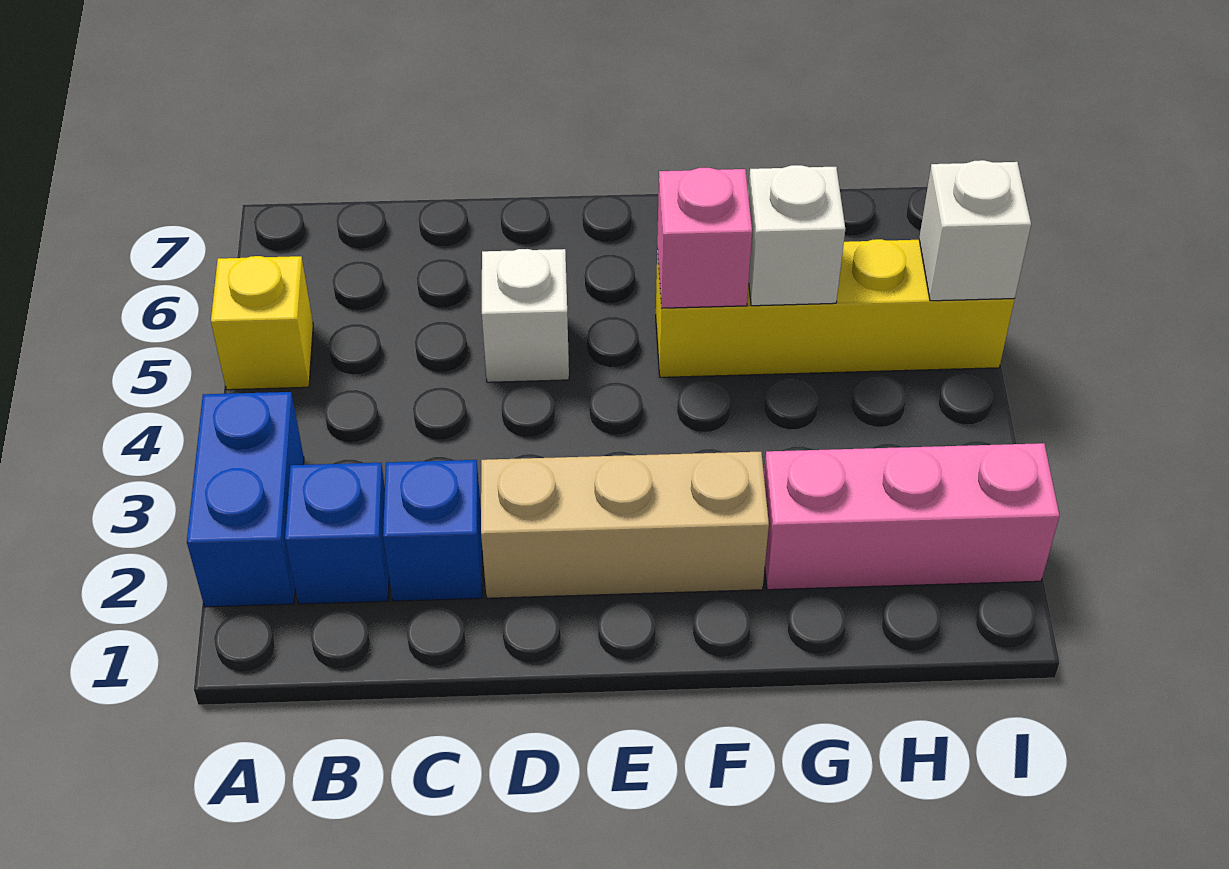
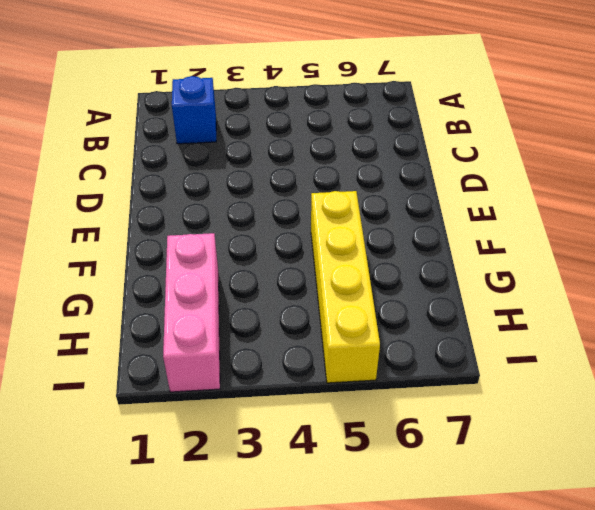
none -> blue 1x2 brick [187,392,304,607]
none -> yellow 1x1 brick [211,256,313,390]

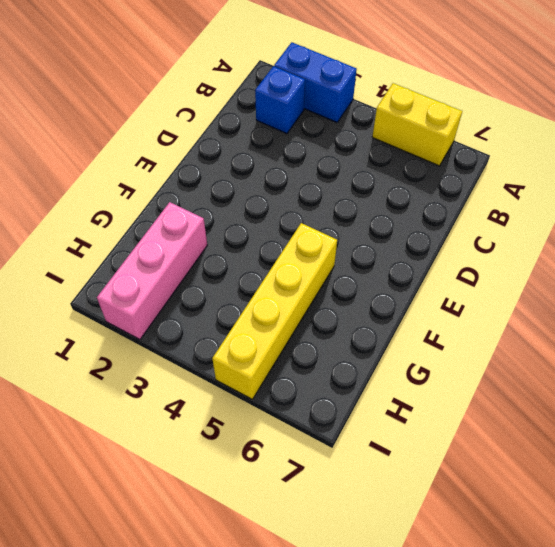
yellow 1x2 brick [372,83,462,166] -> yellow 1x1 brick [211,256,313,390]
none -> blue 1x1 brick [383,460,482,601]
none -> tan 1x3 brick [481,452,769,598]

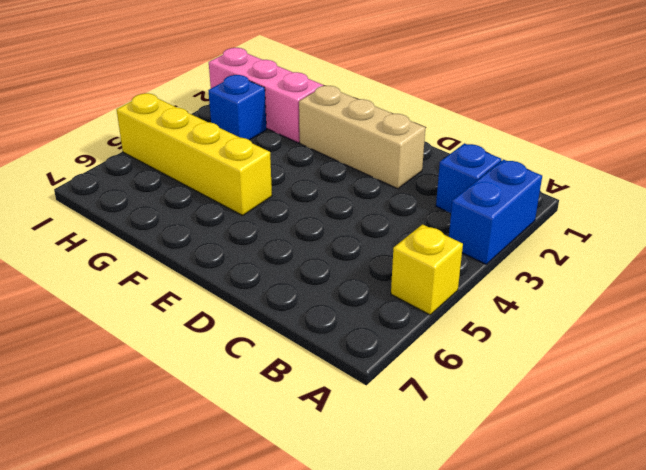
blue 1x1 brick [208,75,266,140] -> blue 1x1 brick moved to [383,460,482,601]
none -> white 1x1 brick [482,249,569,382]
none -> pink 1x1 brick [657,168,752,308]

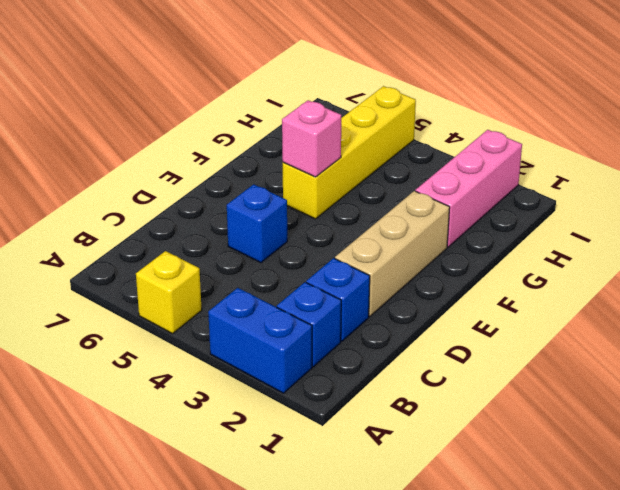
blue 1x1 brick [227,184,287,263] -> white 1x1 brick [482,249,569,382]
none -> white 1x1 brick [748,165,845,306]
none -> white 1x1 brick [919,160,1031,301]

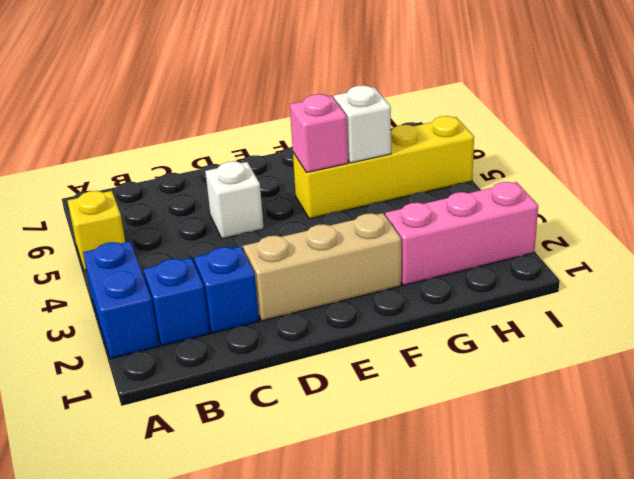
none -> white 1x1 brick [919,160,1031,301]

